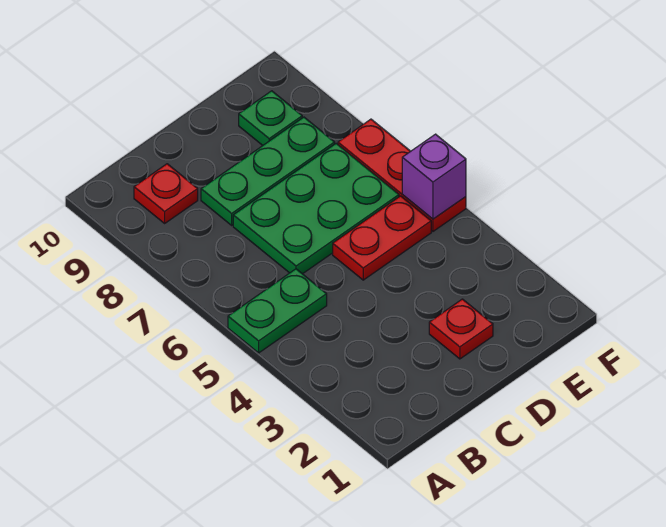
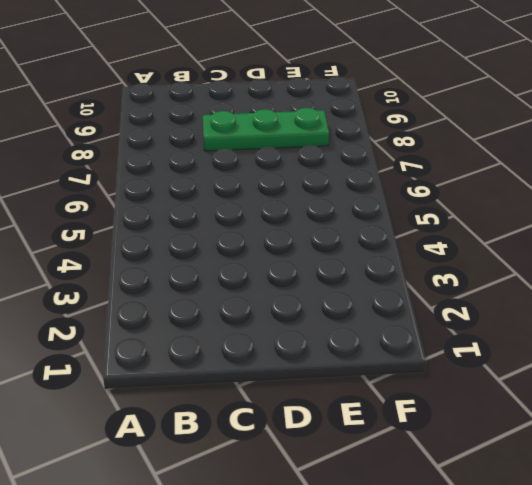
none -> green 1x2 plate [228,269,327,353]
none -> red 1x1 plate [134,164,198,223]

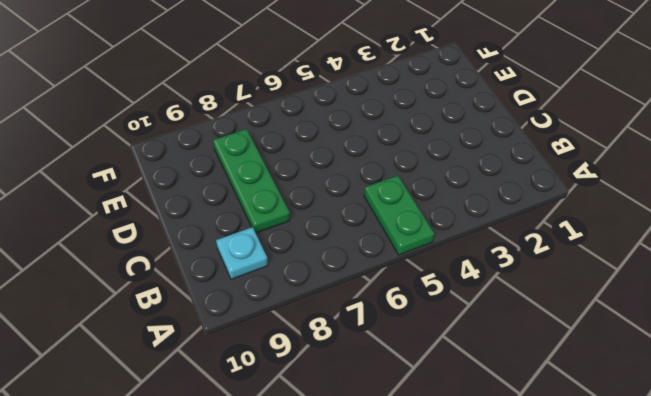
cyan 1x1 plate [216,227,268,279] -> red 1x1 plate [134,164,198,223]
none -> green 2x3 plate [233,144,399,274]
none -> red 1x1 plate [429,299,493,359]

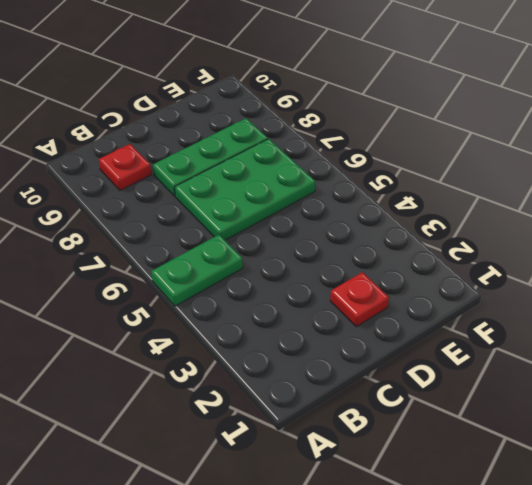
none -> red 1x2 plate [333,196,431,280]
none -> green 1x1 plate [239,91,302,145]

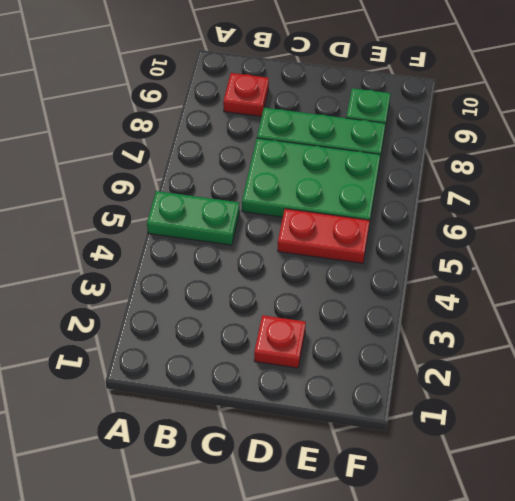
none -> red 1x3 plate [338,119,466,231]
none -> purple 1x1 brick [402,134,466,219]

